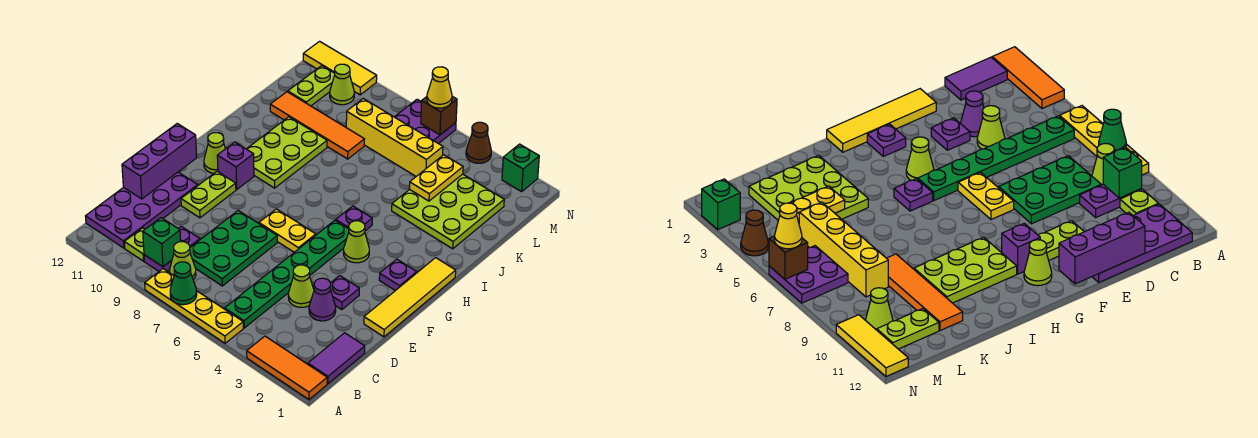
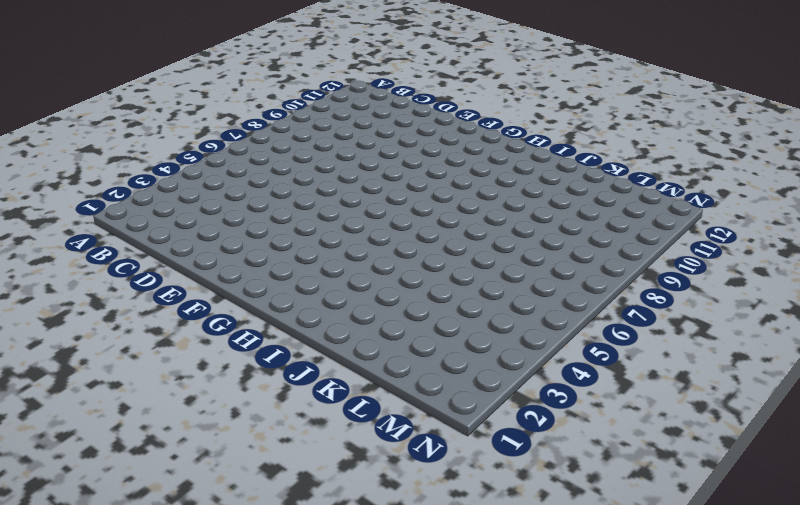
none -> orange 1x3 tile [247,336,327,399]
none -> yellow 1x4 plate [145,269,243,343]
none -> purple 1x2 tile [308,333,365,384]
none -> green 1x6 plate [225,220,349,328]

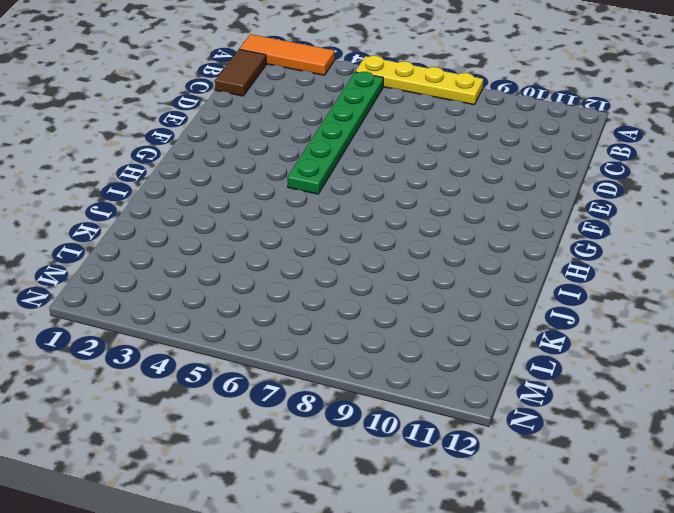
brown 1x2 tile [215,49,266,96] -> purple 1x2 tile [308,333,365,384]
none -> lime 1x1 cone [170,242,196,280]
none -> purple 1x2 plate [144,227,200,271]
none -> lime 1x1 plate [124,228,145,261]
none -> purple 2x4 plate [86,172,198,248]

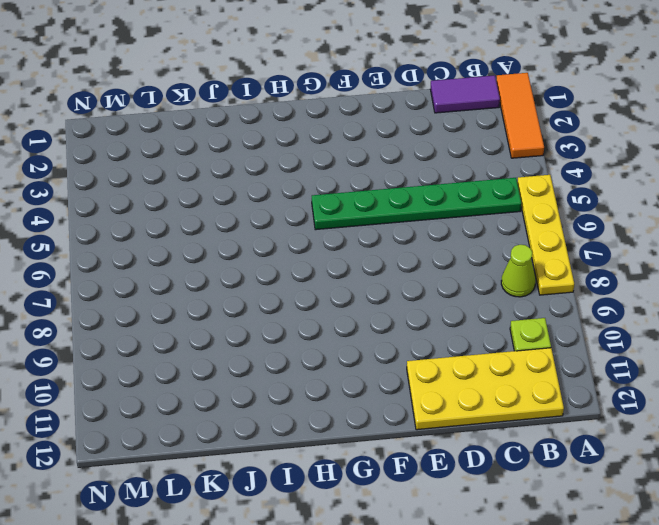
yellow 2x4 plate [407,348,564,430] -> purple 2x4 plate [86,172,198,248]
none -> purple 1x2 plate [144,227,200,271]
none -> green 2x3 plate [190,211,277,286]
none -> purple 1x1 cone [309,278,336,321]
none -> lime 1x1 cone [288,265,314,307]

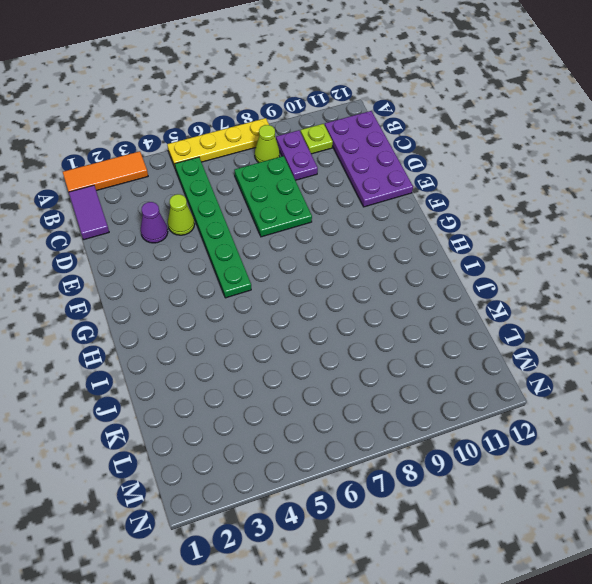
none -> yellow 1x4 tile [364,258,456,337]
none -> purple 1x1 plate [330,276,359,310]
none -> lime 1x2 plate [181,172,236,218]
none -> yellow 1x2 plate [259,209,316,252]

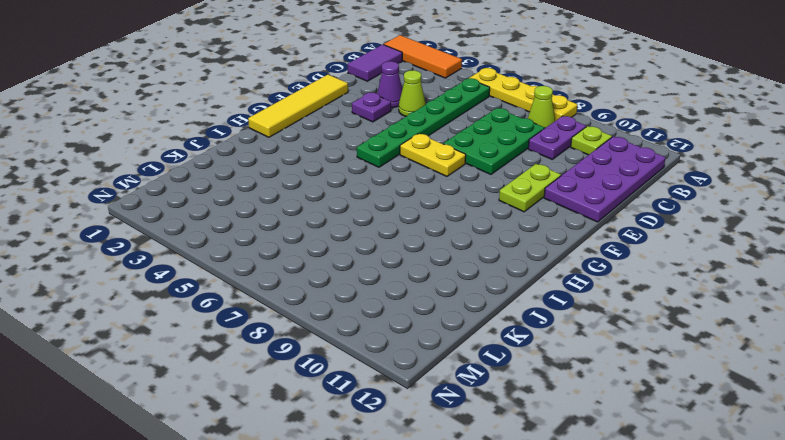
none -> purple 1x1 plate [379,259,417,291]
none -> lime 1x1 cone [343,221,369,263]
none -> purple 1x1 brick [217,142,254,189]
none -> lime 1x1 cone [204,133,225,173]

